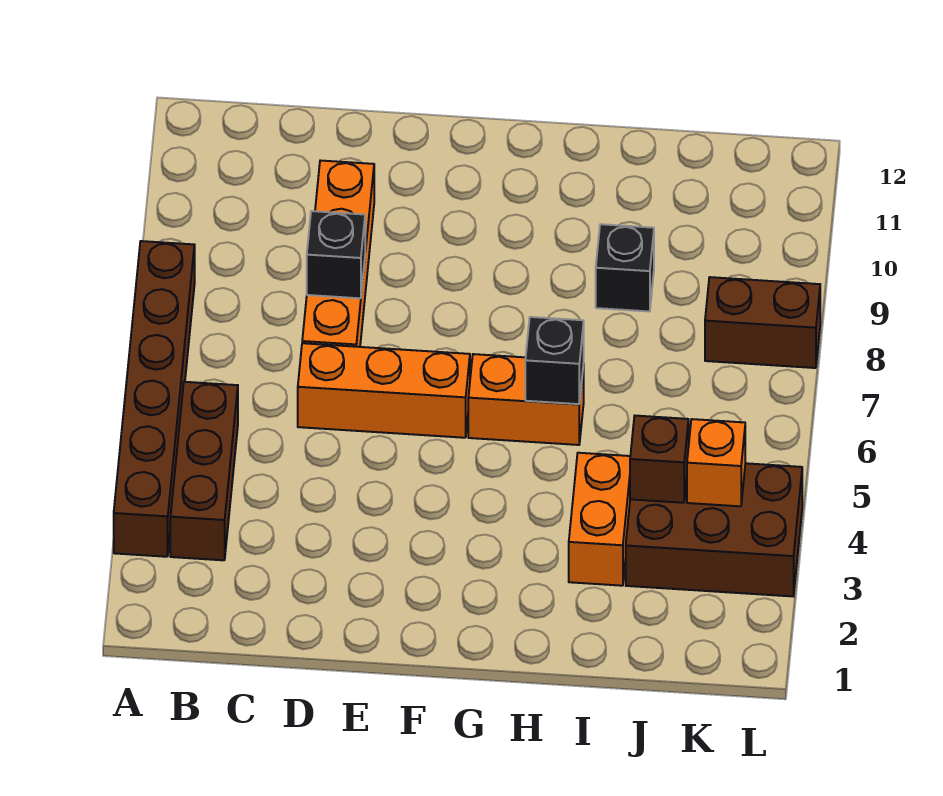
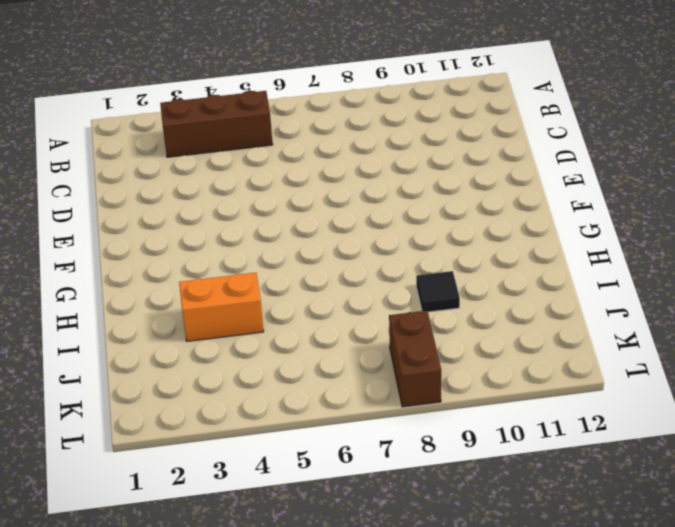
black 1x1 tile [416,271,460,312] -> black 1x1 brick [596,224,654,312]
none -> brown 1x6 brick [114,241,195,557]
none -> orange 1x3 brick [298,343,470,438]
none -> orange 1x4 brick [302,161,374,347]

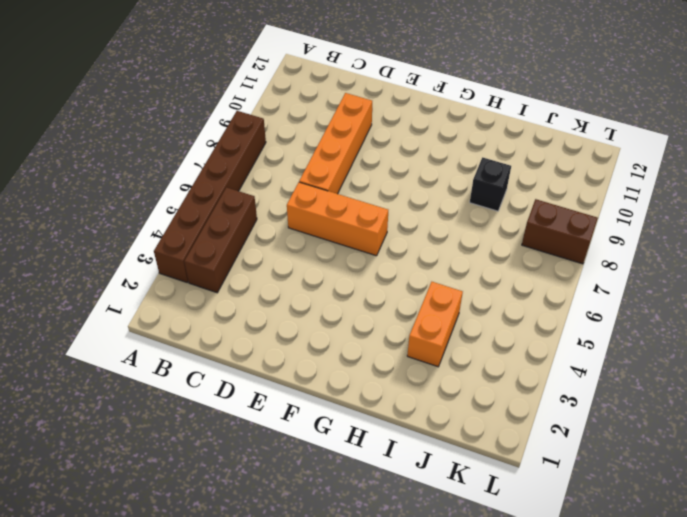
none -> orange 1x2 brick [468,354,584,445]
none -> brown 2x3 brick [626,463,802,596]
none -> black 1x1 brick [307,211,365,298]

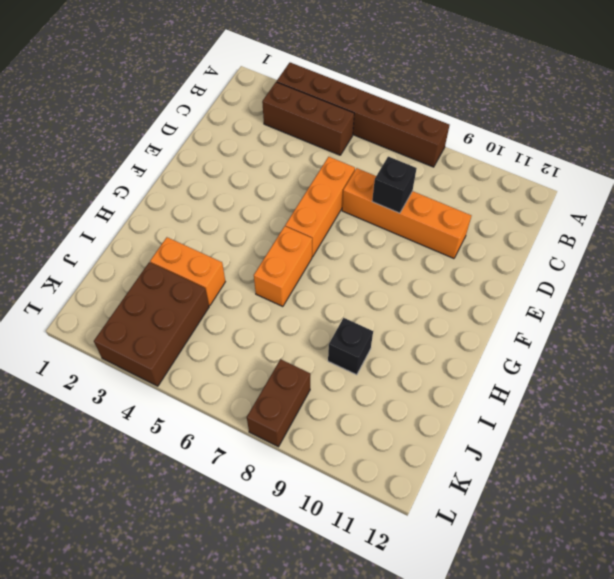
none -> black 1x1 brick [525,317,584,404]
none -> brown 1x1 brick [630,416,689,503]
none -> orange 1x1 brick [687,419,745,506]

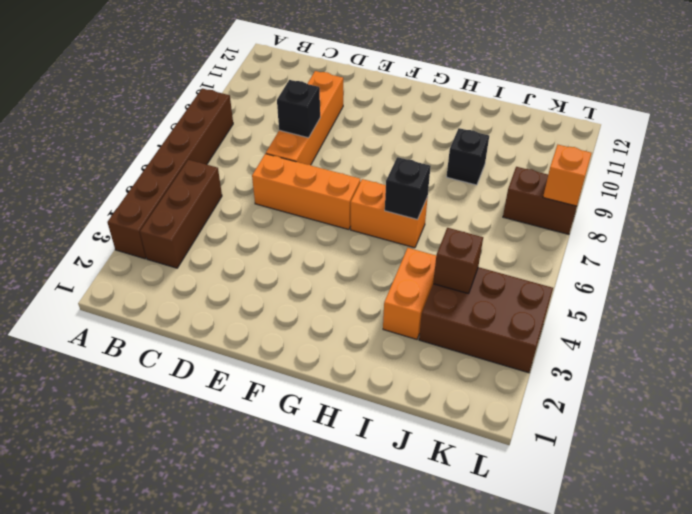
orange 1x1 brick [543,145,592,206] -> orange 1x1 brick moved to [687,419,745,506]

